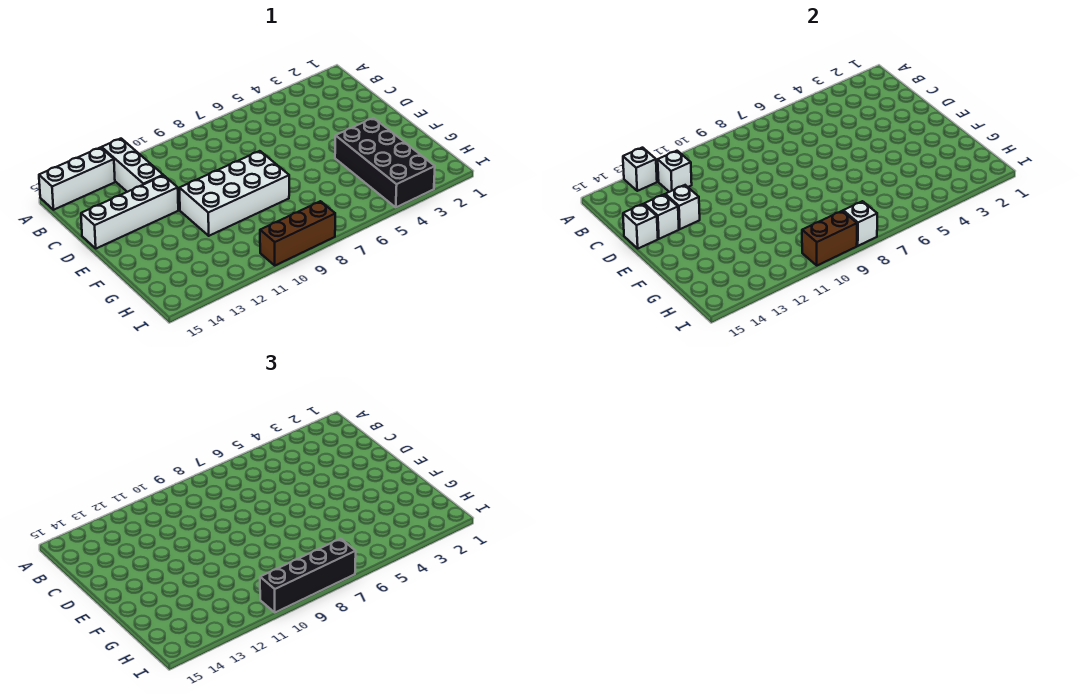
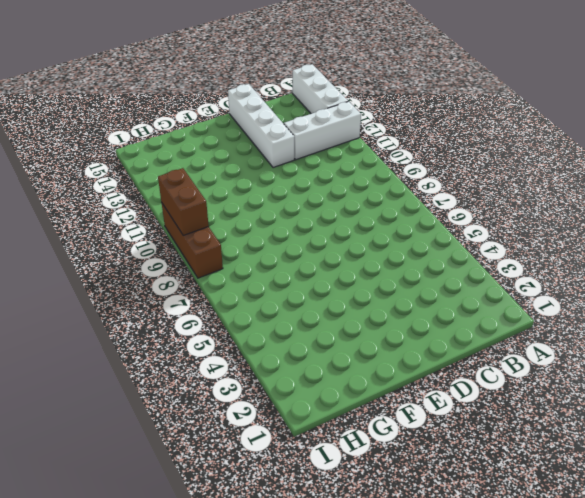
none -> white 2x4 brick [179,151,289,236]
none -> black 2x4 brick [335,118,435,207]
none -> white 1x1 brick [623,148,657,191]

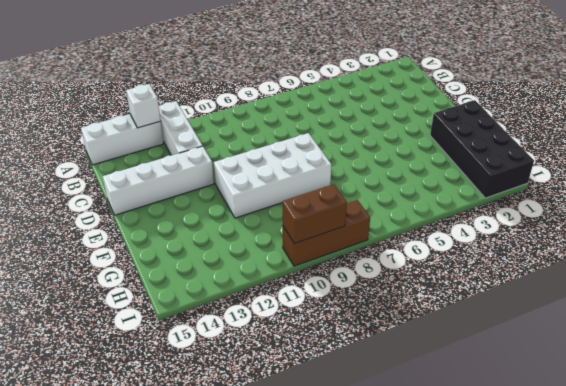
black 2x4 brick [430,100,534,198] -> black 2x4 brick moved to [335,118,435,207]
none -> white 1x1 brick [658,151,692,192]
none -> white 1x1 brick [665,185,700,229]
none -> white 1x1 brick [644,194,679,239]

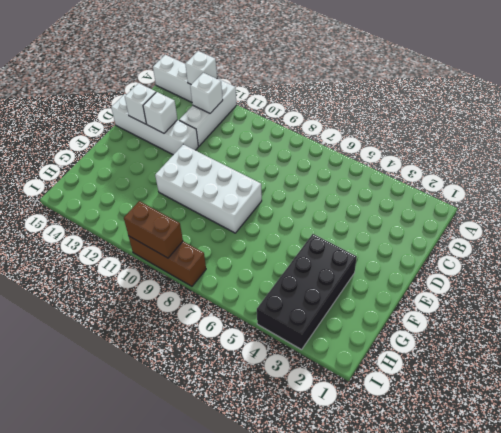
none -> white 1x1 brick [623,204,658,248]
none -> white 1x1 brick [843,201,877,246]
none -> black 1x4 brick [260,539,356,612]

